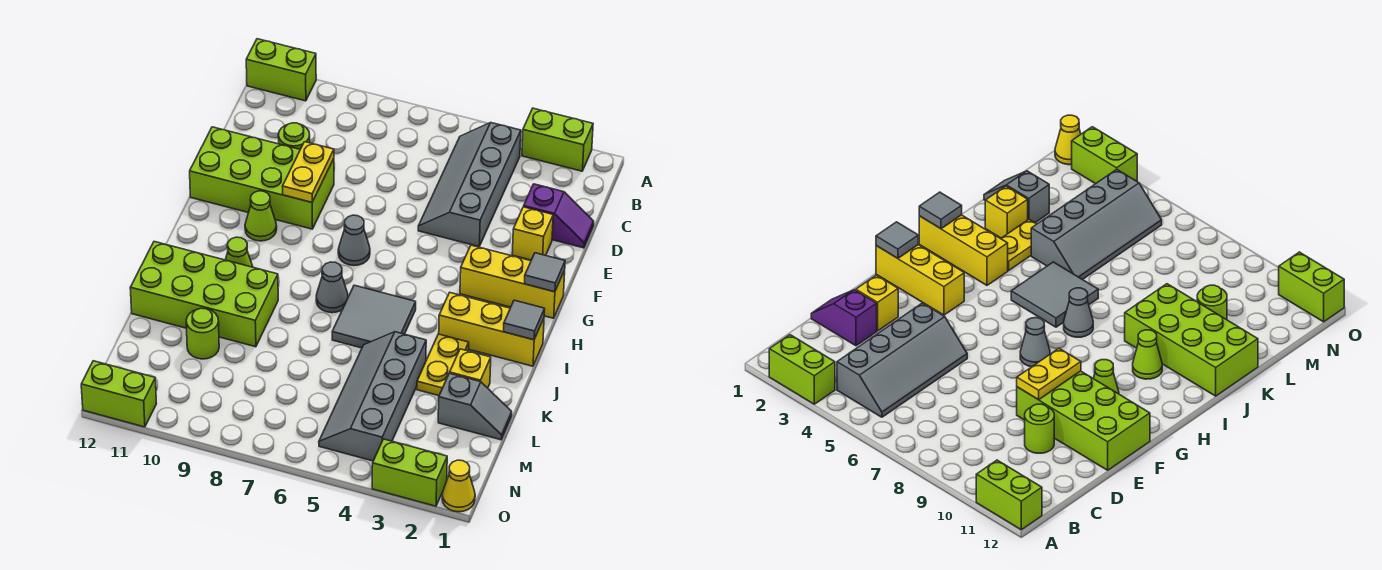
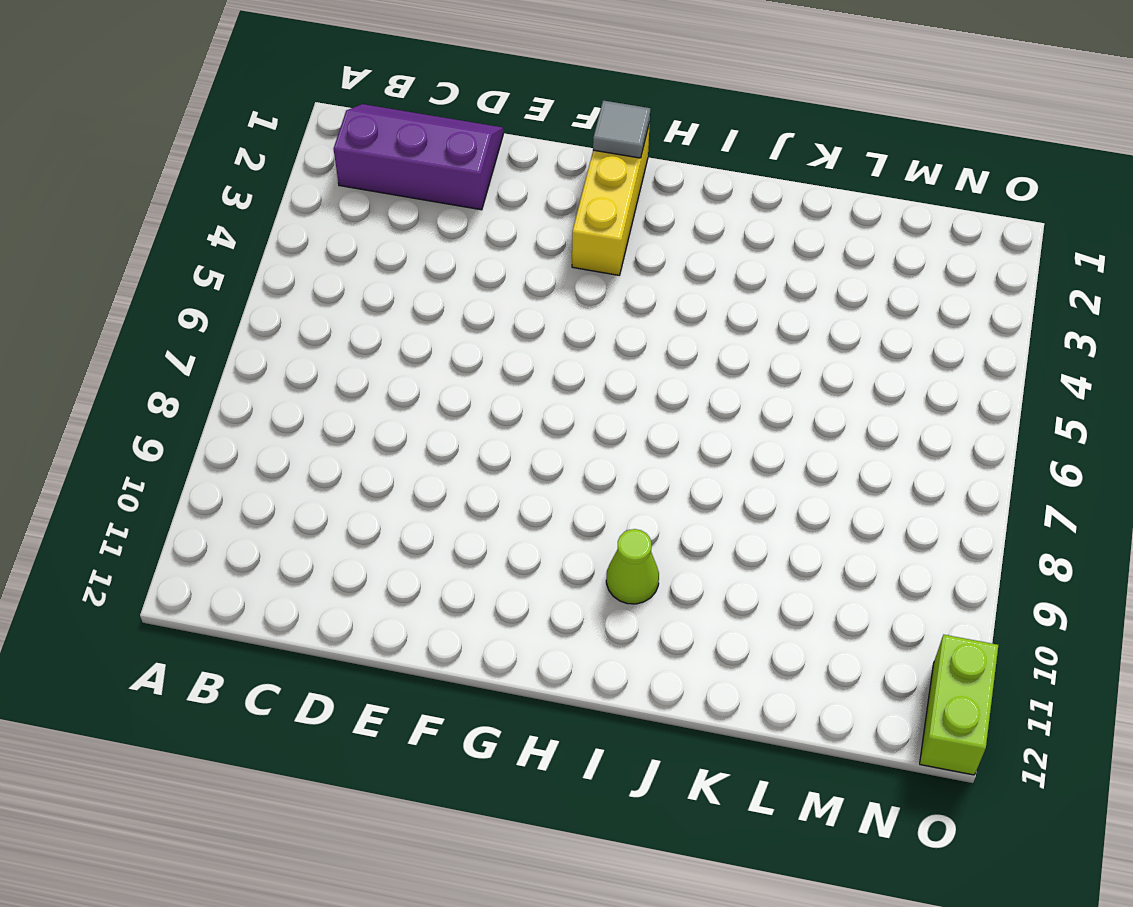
purple 2x3 slope [334,104,503,210] -> purple 1x2 slope [524,184,594,248]
none -> lime 1x2 brick [522,108,593,171]
none -> lime 1x2 brick [246,39,316,101]
none -> grey 2x4 slope [418,123,521,247]

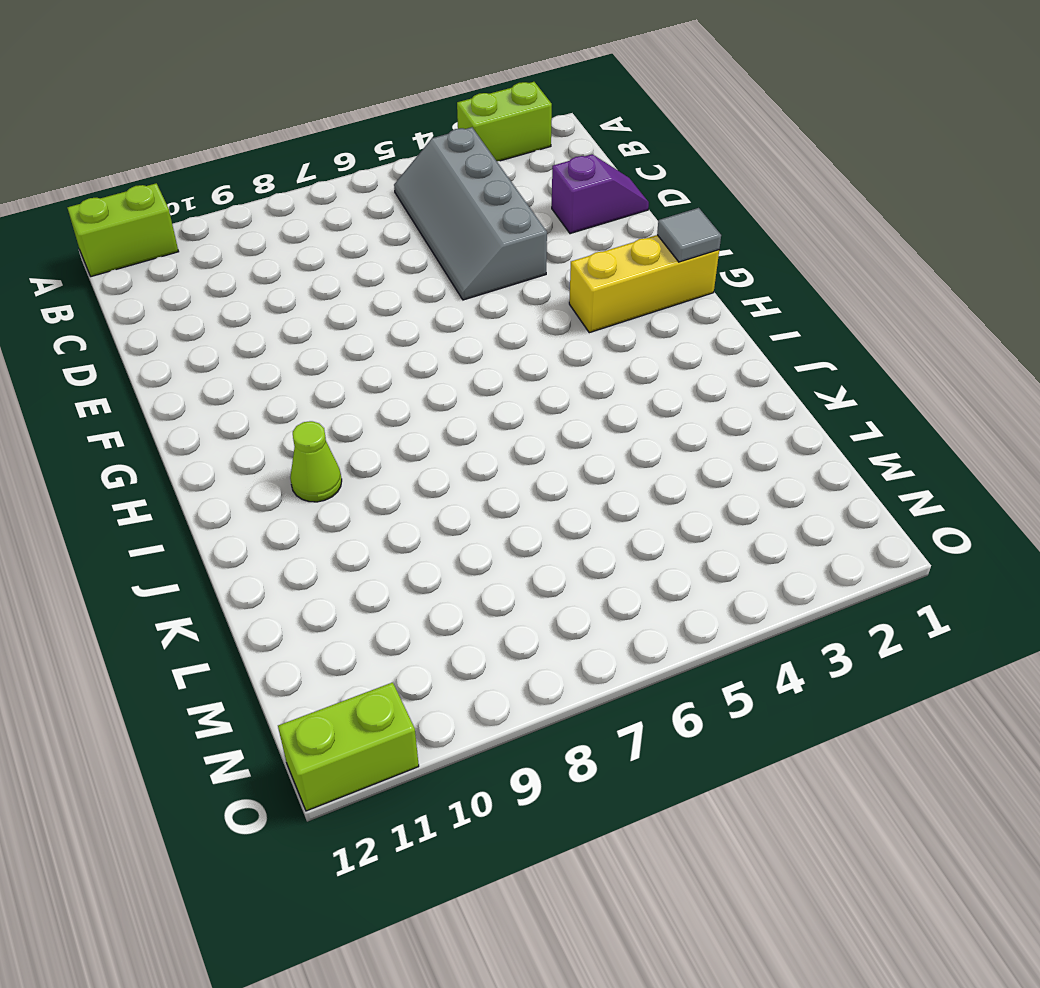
none -> lime 1x1 round brick [278,123,310,149]
none -> yellow 1x1 brick [512,207,553,260]
none -> lime 2x4 brick [190,127,334,229]

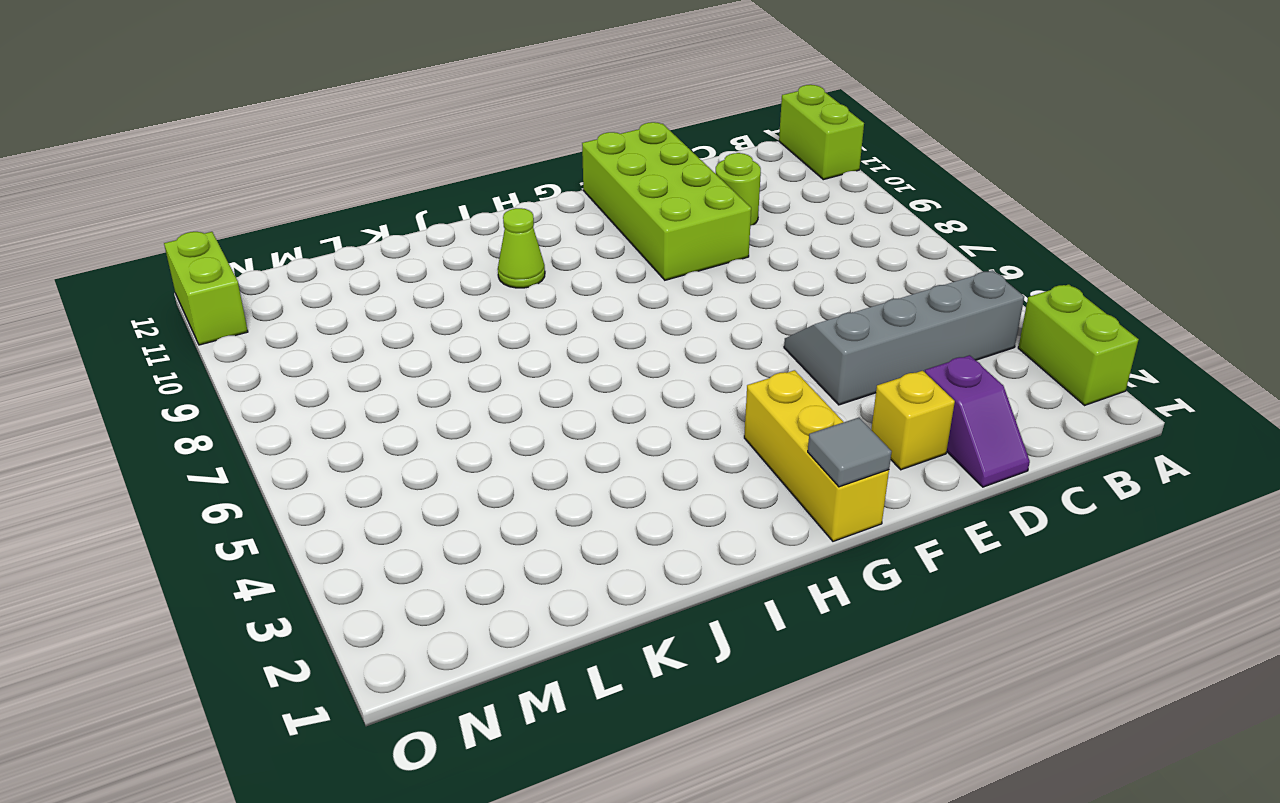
none -> grey 1x1 cone [338,215,370,266]
none -> lime 1x1 cone [245,191,277,241]
none -> yellow 1x3 brick [439,293,544,366]

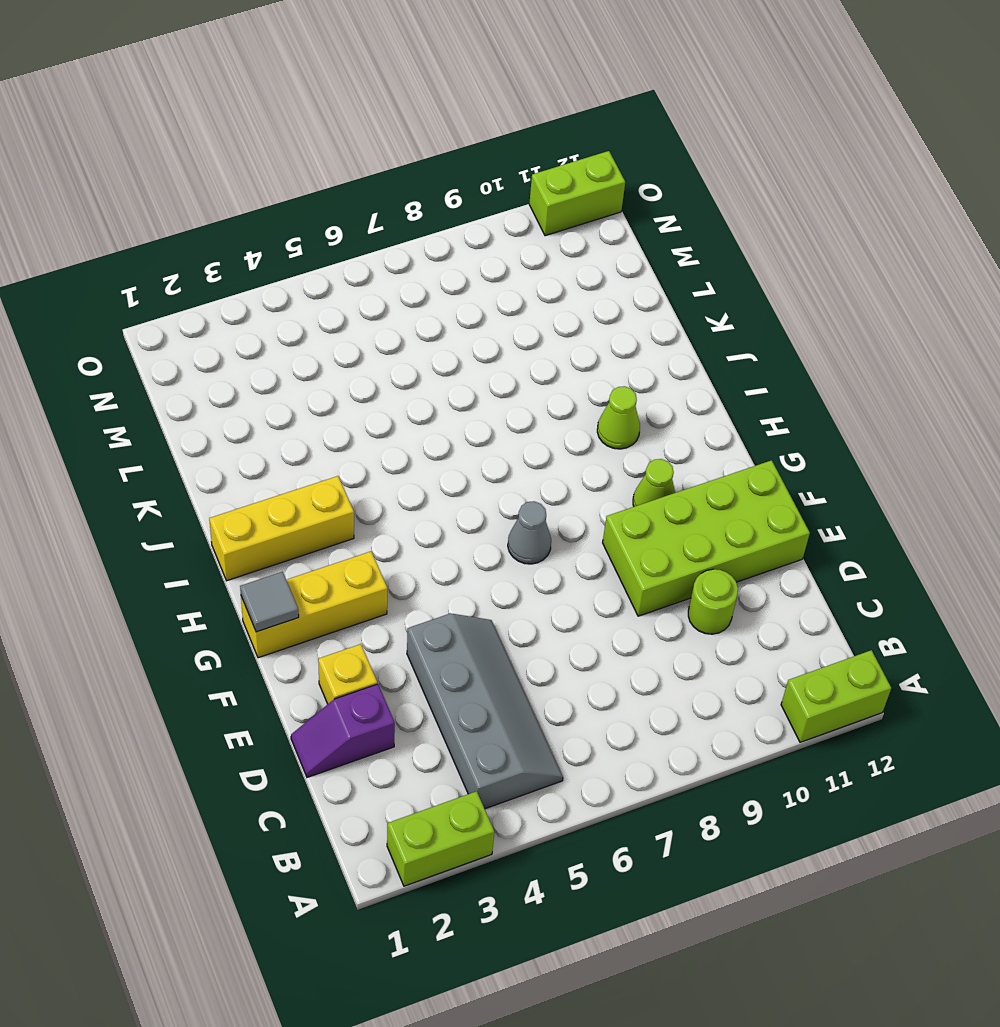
none -> grey 2x2 tile [332,285,416,348]
none -> grey 1x1 cone [316,262,348,313]
none -> yellow 1x2 plate [417,334,469,396]

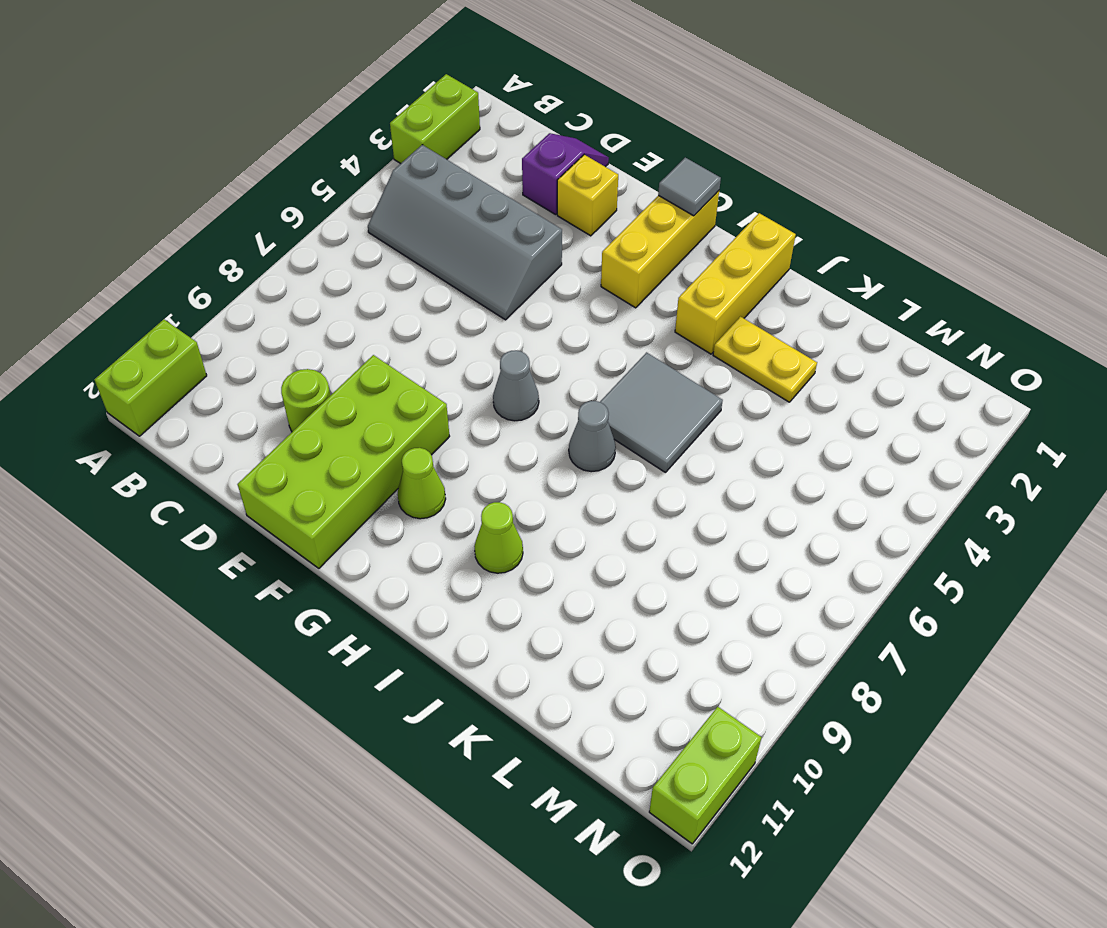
none -> lime 2x4 brick [130,242,278,347]
none -> yellow 1x1 brick [450,349,491,388]
none -> grey 2x4 slope [319,332,426,461]

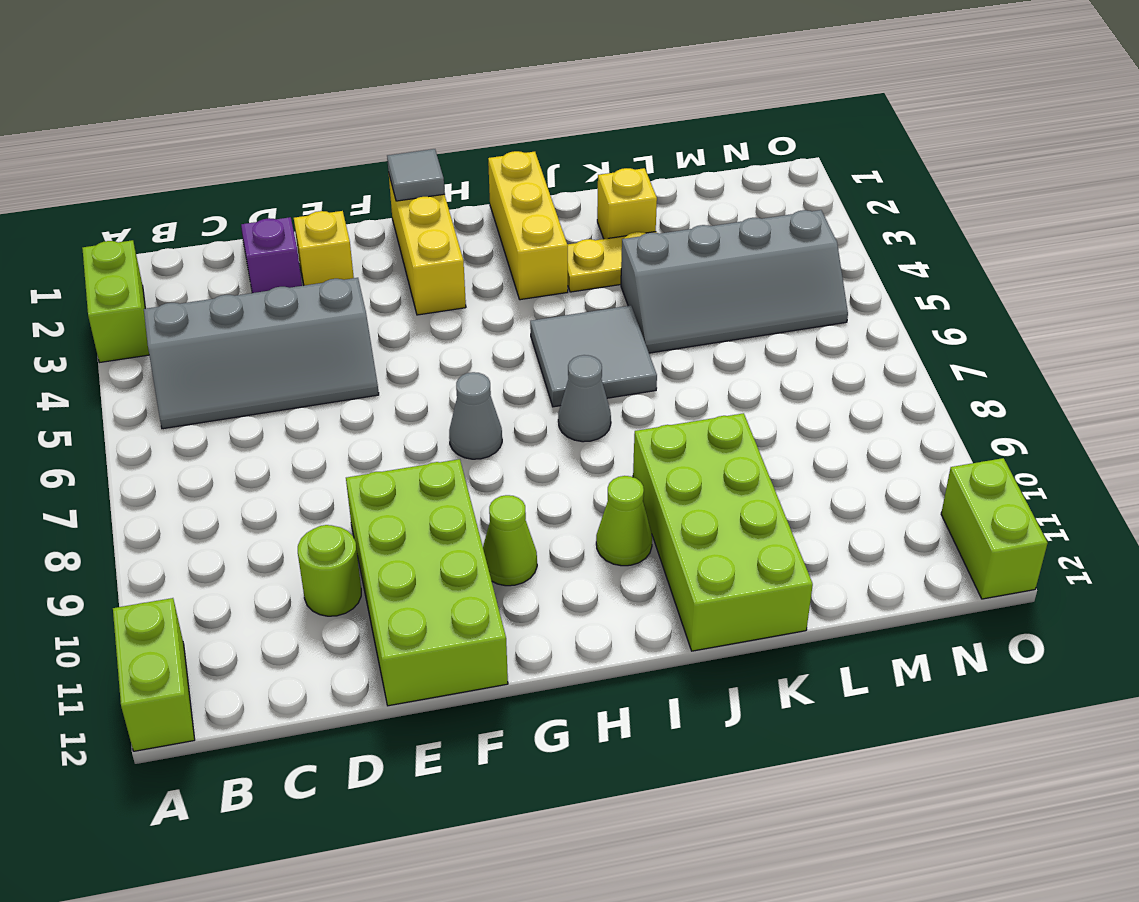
none -> grey 1x2 slope [438,373,512,440]
none -> lime 1x1 round brick [186,308,219,359]
none -> yellow 1x1 cone [442,460,475,512]

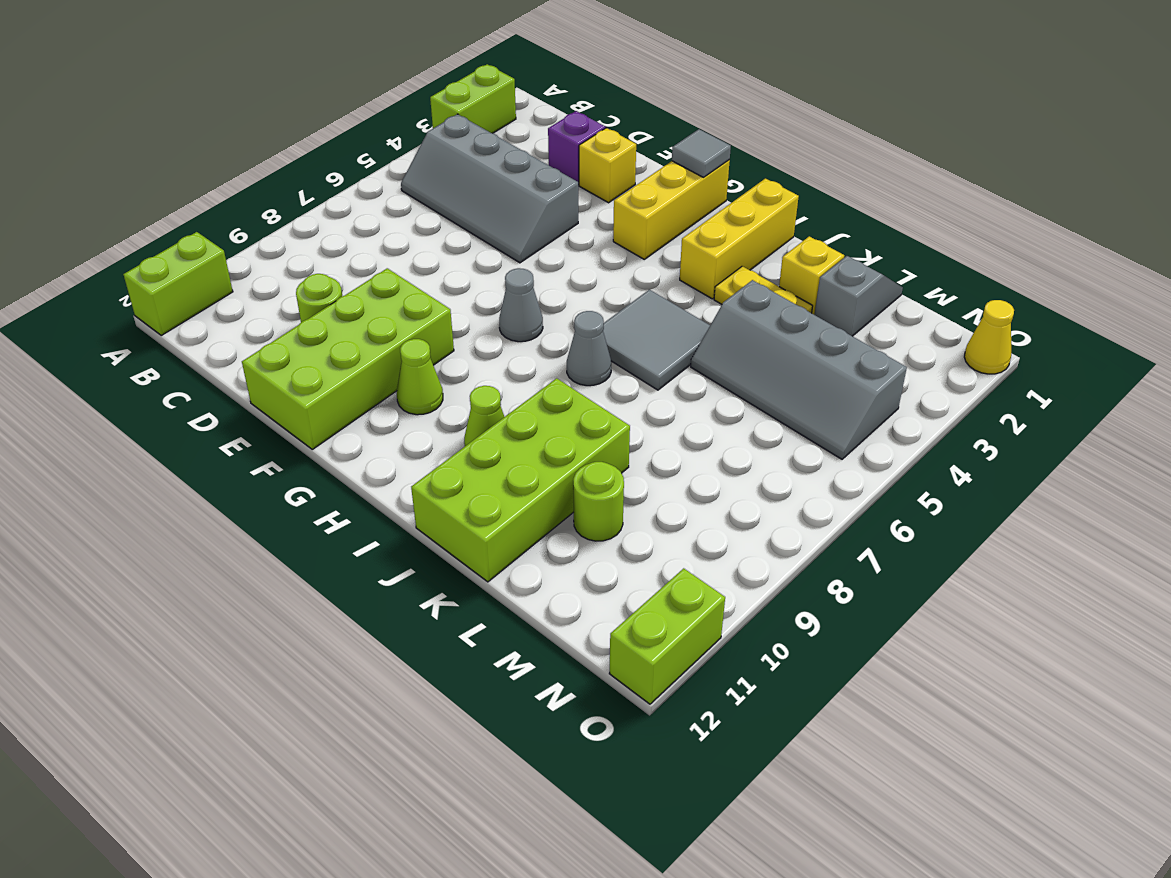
none -> lime 1x2 brick [372,439,447,506]
none -> yellow 1x2 plate [283,142,334,202]
none -> grey 1x1 tile [504,300,545,340]

